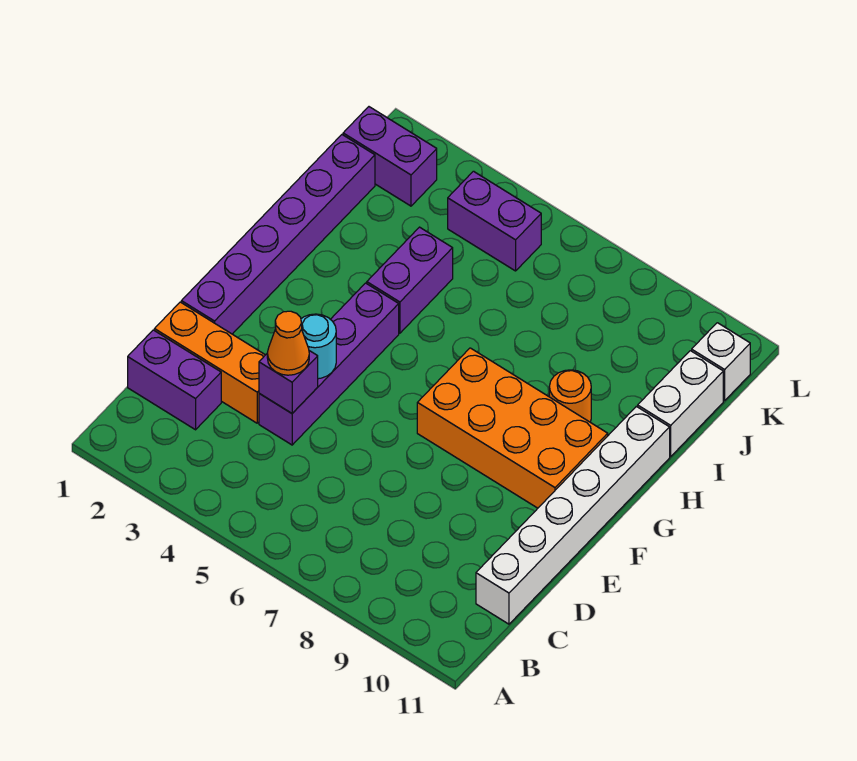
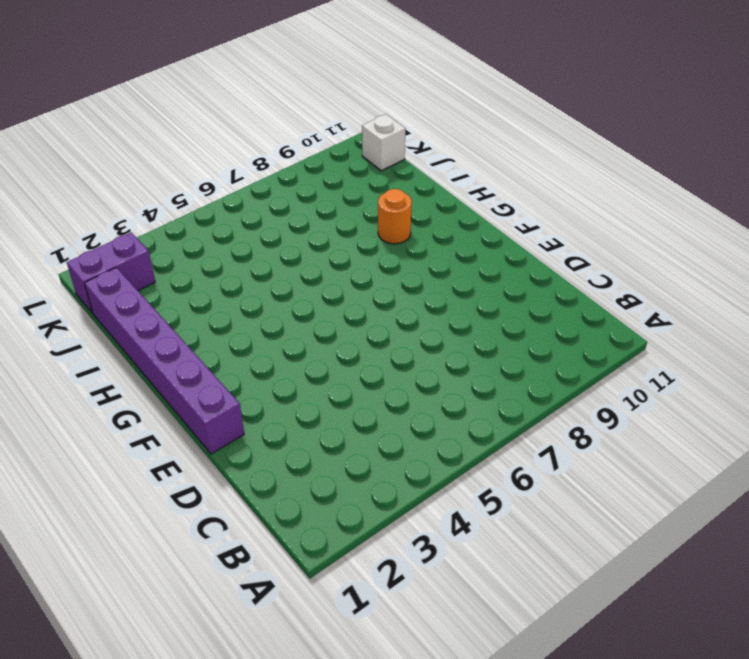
none -> purple 1x2 brick [128,330,221,430]
none -> white 1x6 brick [476,406,670,624]
none -> orange 1x3 brick [154,302,265,423]

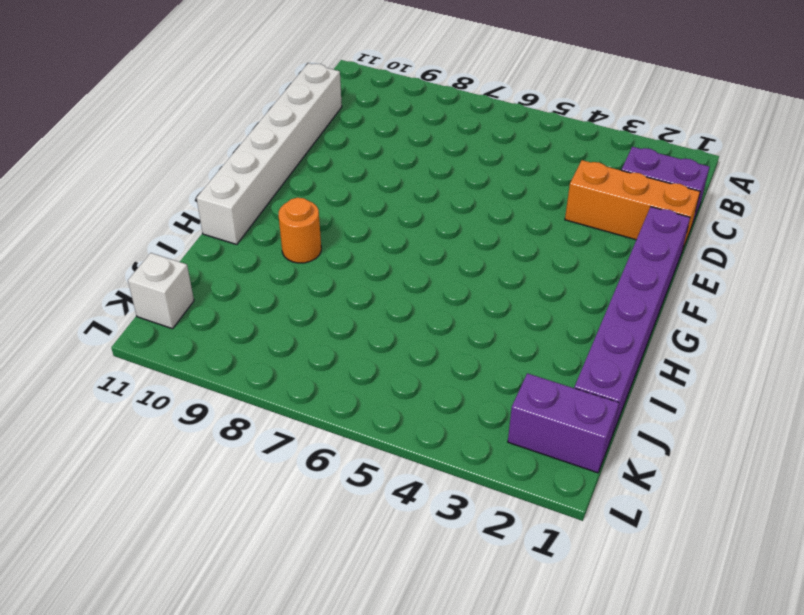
none -> purple 1x4 brick [259,283,399,445]
none -> orange 2x4 brick [417,348,608,508]
none -> purple 1x2 brick [367,227,453,333]

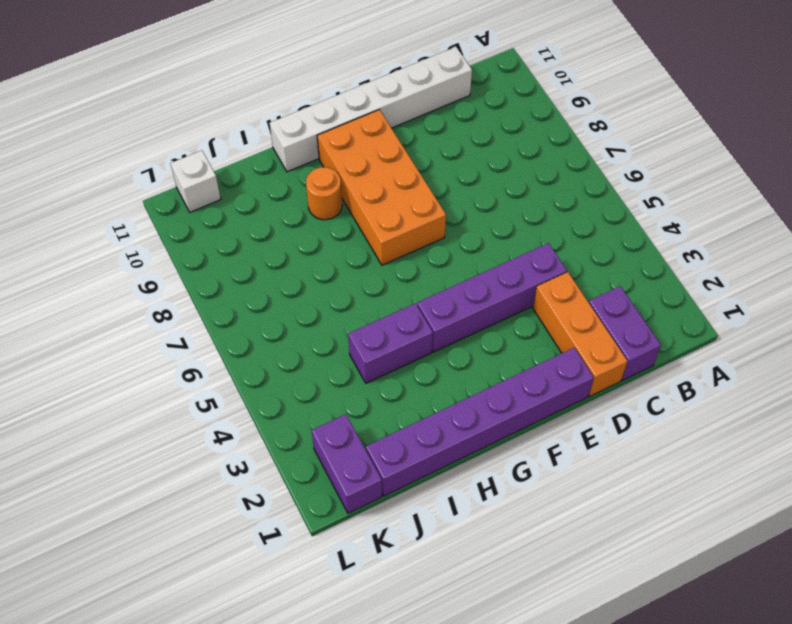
none -> white 1x2 brick [638,351,723,456]
none -> purple 1x2 brick [448,171,541,271]
none -> purple 1x1 brick [259,351,318,413]

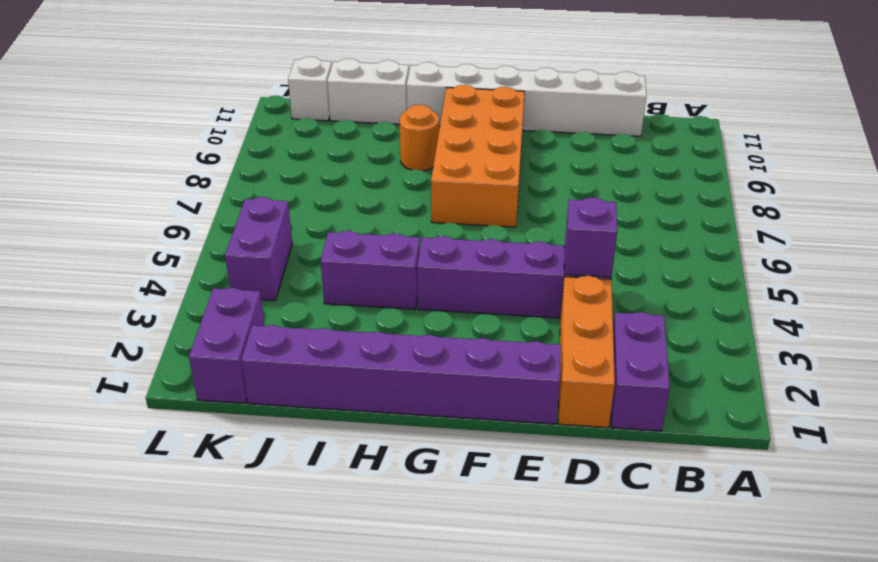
none -> cyan 1x1 round brick [301,314,336,379]
none -> orange 1x1 cone [267,311,309,375]

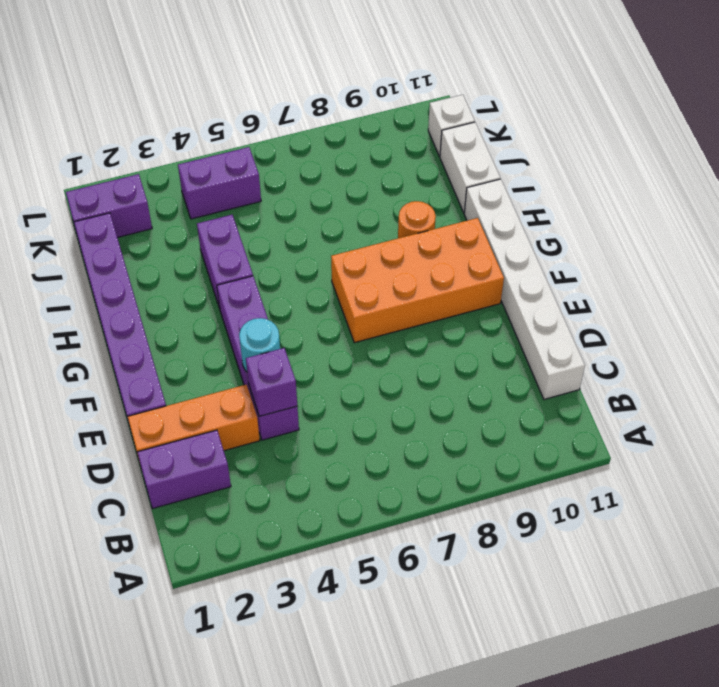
none -> orange 1x1 cone [267,311,309,375]

